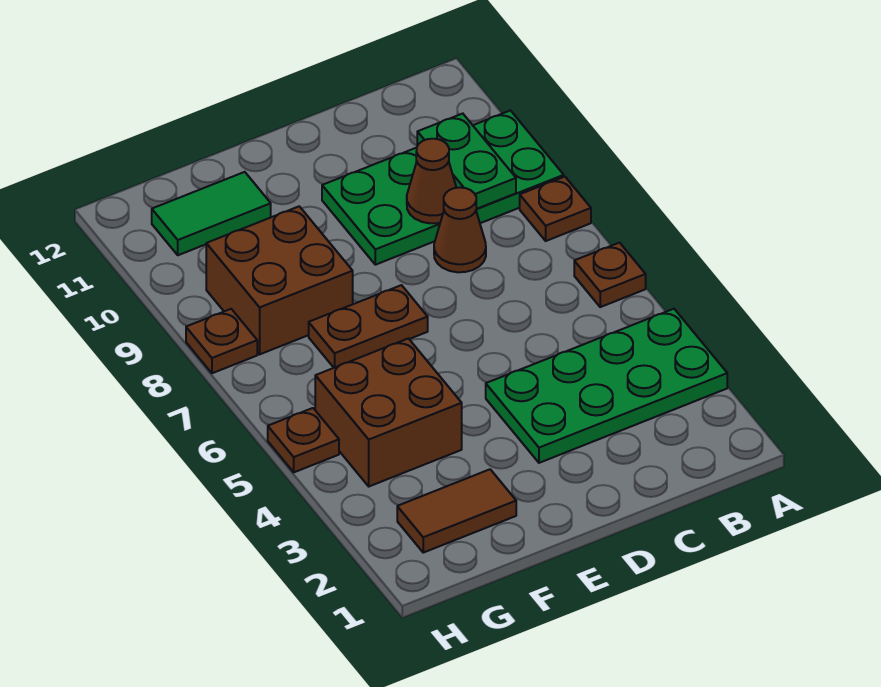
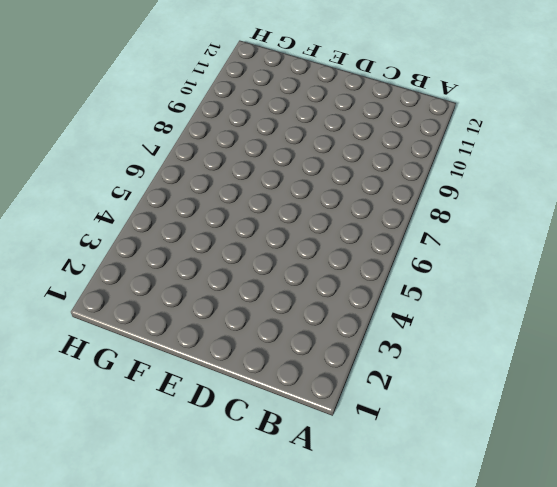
none -> green 2x4 plate [486,309,727,463]
none -> brown 1x1 plate [574,243,646,307]
none -> brown 1x1 plate [520,177,591,241]

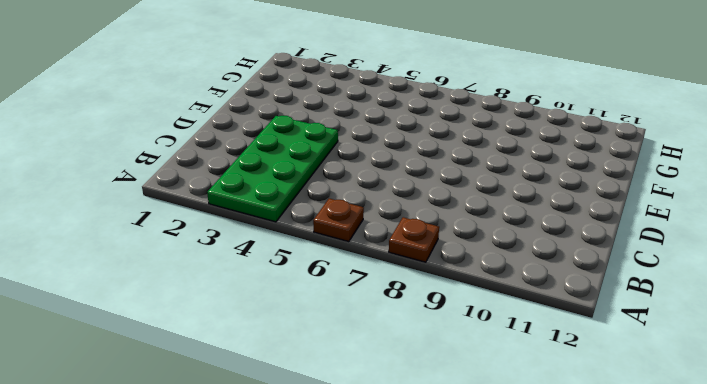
none -> green 2x4 plate [322,111,564,265]
none -> brown 1x1 cone [434,187,486,272]
none -> brown 1x2 plate [309,285,428,368]

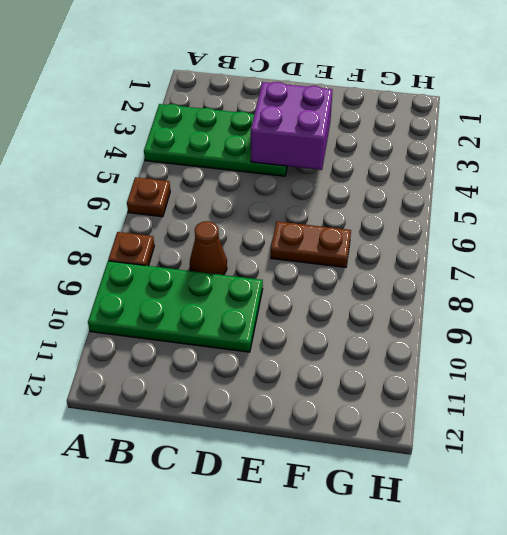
purple 2x2 brick [251,82,333,170] -> none
none -> brown 1x2 tile [397,469,516,553]
none -> brown 2x2 brick [315,338,462,486]
none -> brown 2x2 brick [206,206,353,354]

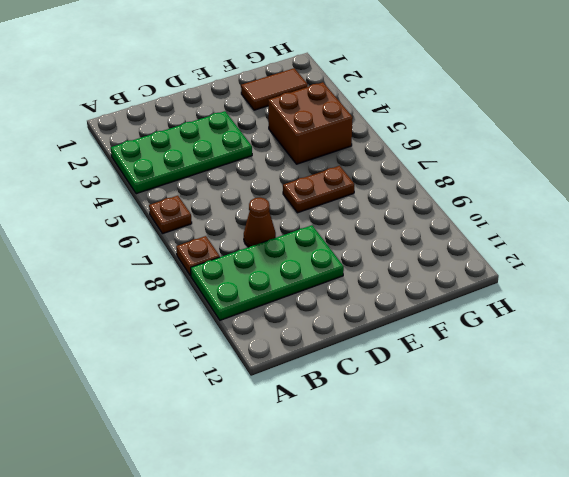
none -> brown 2x2 brick [206,206,353,354]
none -> green 1x2 tile [152,172,271,255]
none -> brown 1x1 plate [268,408,339,472]

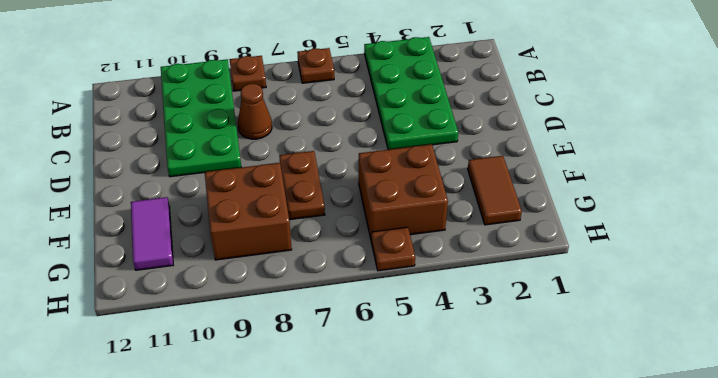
purple 1x2 tile [131,197,173,270] -> green 1x2 tile [152,172,271,255]
none -> brown 1x1 plate [186,309,257,373]
none -> green 1x2 plate [417,114,516,209]
none -> brown 1x1 cone [407,139,456,223]

